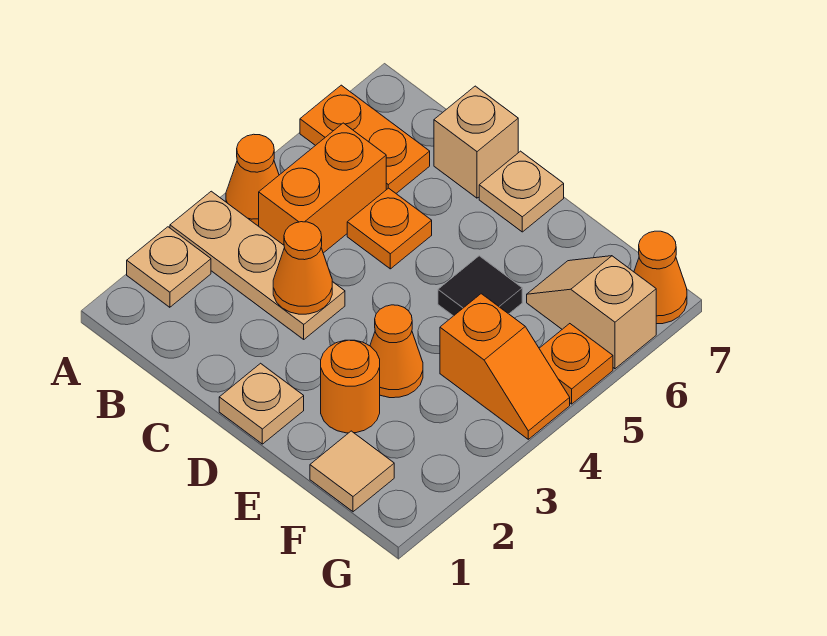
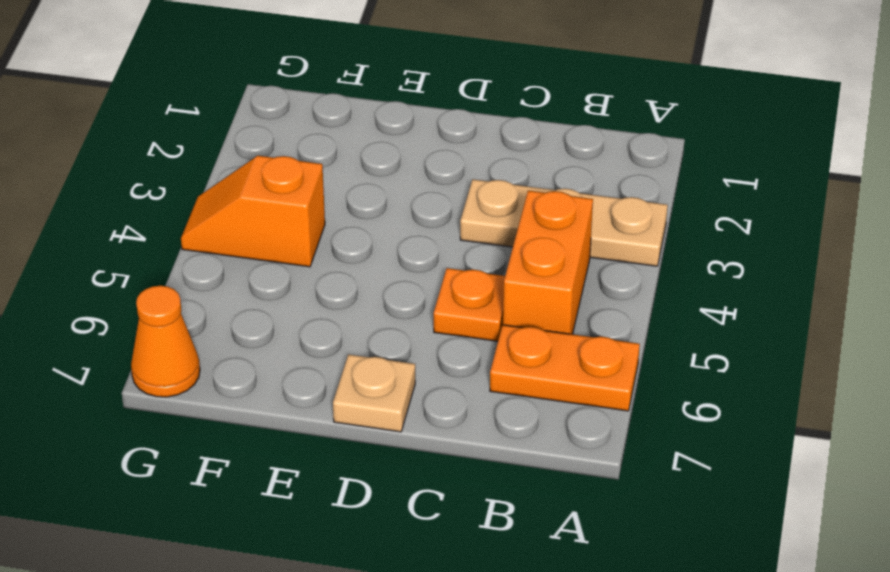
none -> tan 1x1 plate [127,227,211,307]
none -> orange 1x1 cone [226,134,279,226]
none -> tan 1x1 brick [434,86,518,198]

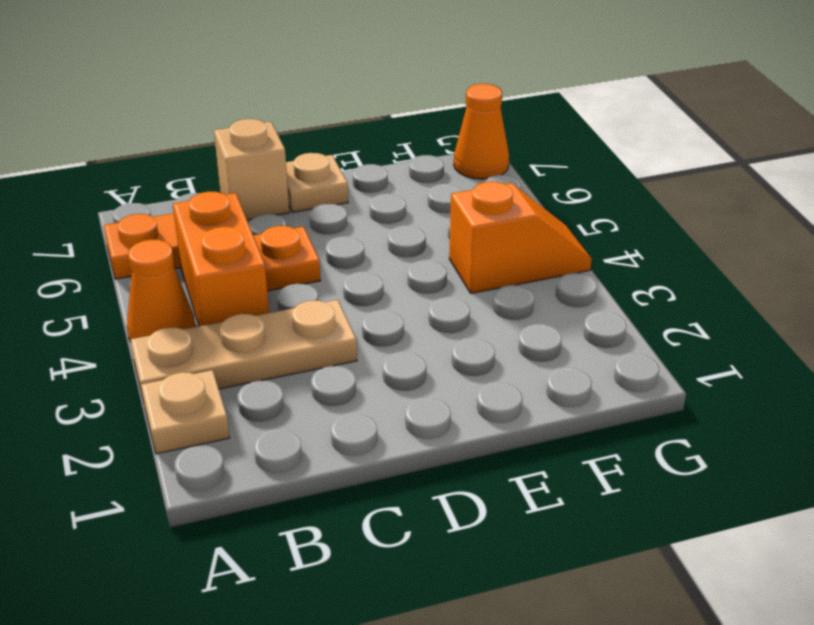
none -> tan 1x1 plate [219,363,304,444]
none -> orange 1x1 round brick [321,340,380,433]
none -> orange 1x1 cone [370,305,423,398]

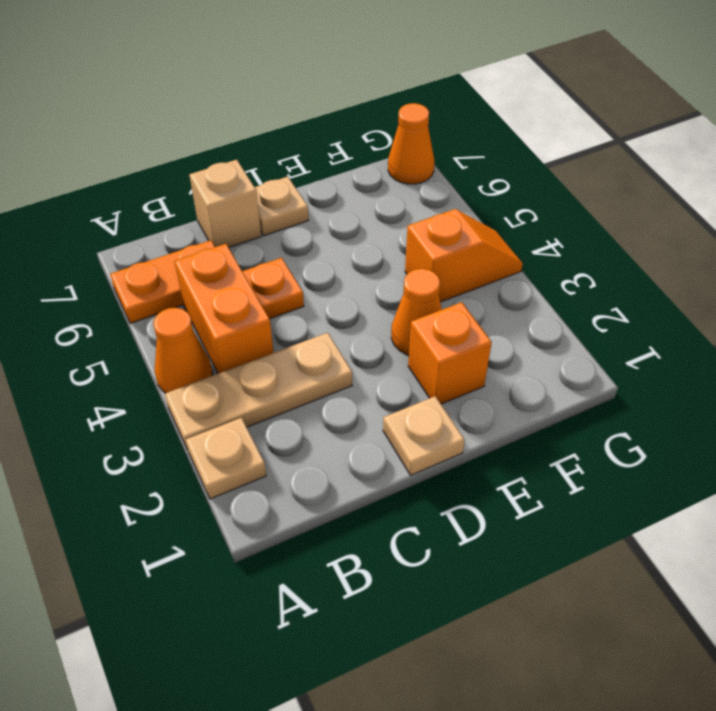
orange 1x1 brick [408,302,492,404] -> orange 1x1 round brick [321,340,380,433]
none -> black 1x1 tile [438,256,522,316]
none -> tan 1x1 tile [310,431,394,512]
none -> tan 1x2 slope [527,256,656,369]

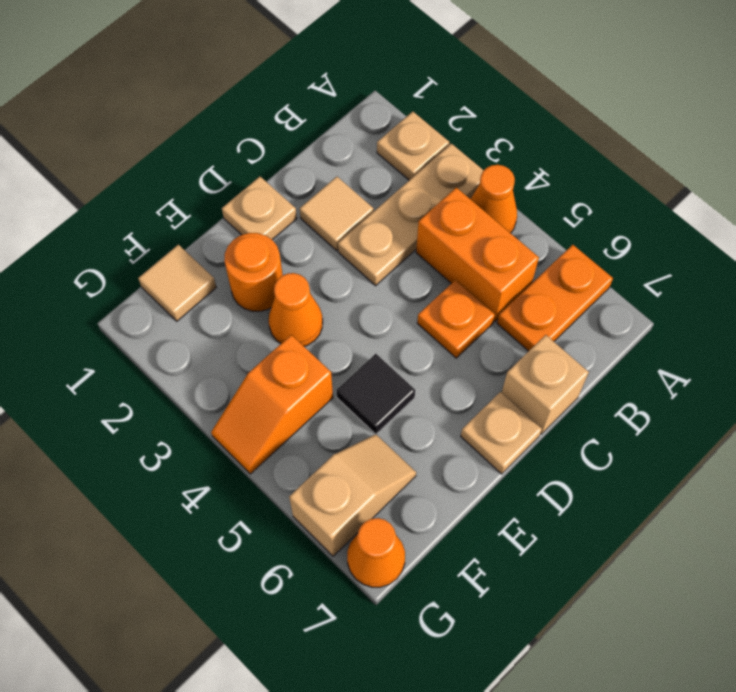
tan 1x1 tile [300,177,374,251] -> none
none -> orange 1x1 plate [539,324,613,404]
none -> orange 1x1 cone [273,222,332,314]

